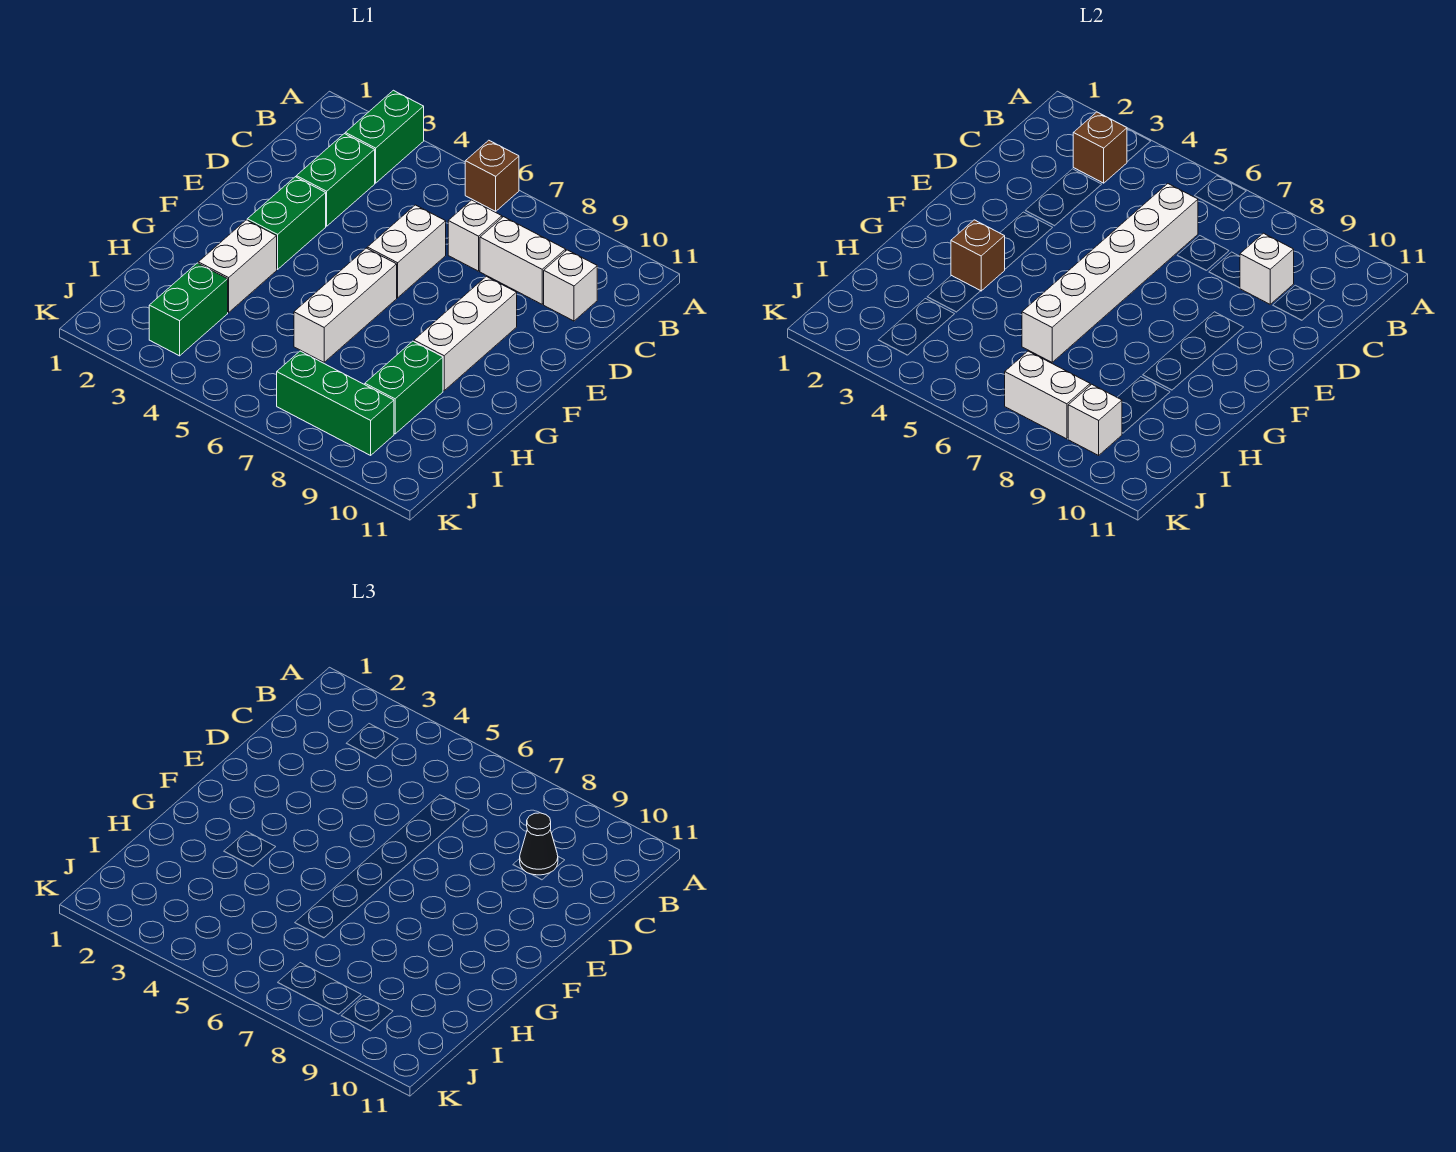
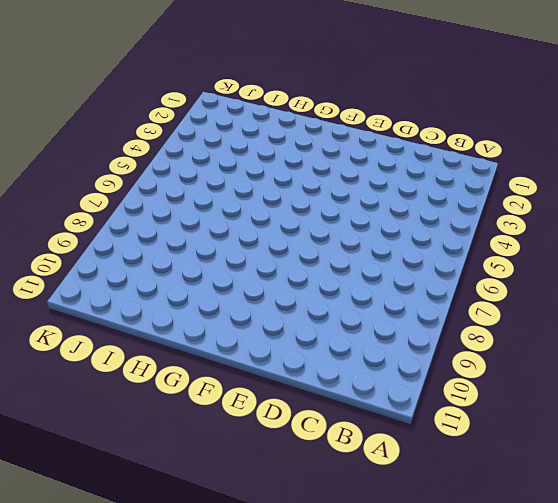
none -> green 1x2 brick [345,90,424,183]
none -> brown 1x1 brick [465,140,519,211]
none -> green 1x2 brick [296,134,375,226]

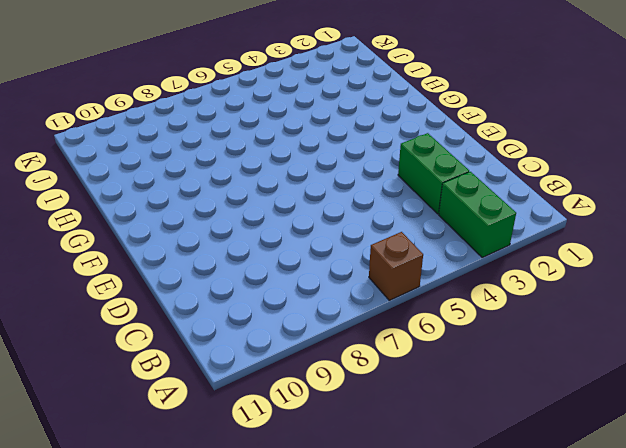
none -> white 1x1 brick [448,200,502,271]
none -> white 1x2 brick [480,217,566,304]
none -> white 1x1 brick [544,250,597,321]

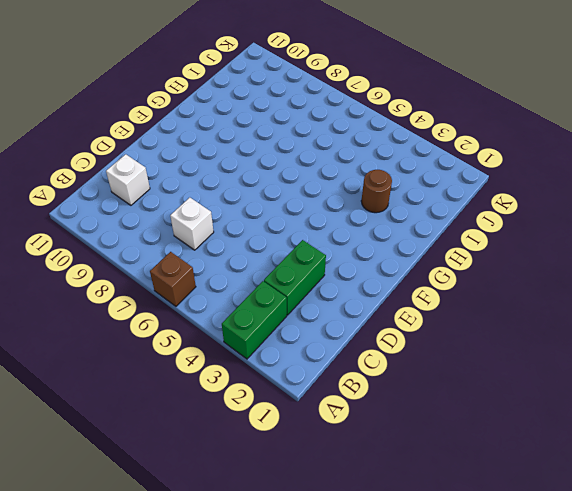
brown 1x1 round brick [361,170,392,213] -> white 1x2 brick [198,220,277,313]
none -> white 1x2 brick [480,217,566,304]
none -> white 1x2 brick [367,205,446,298]
none -> green 1x2 brick [247,177,326,269]

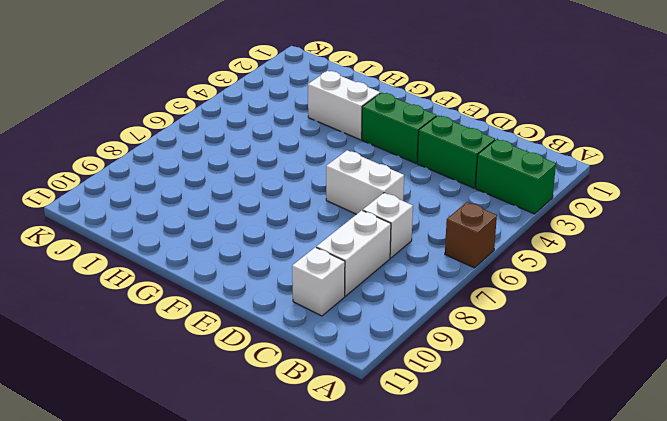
none -> white 1x3 brick [414,276,517,391]
none -> white 1x3 brick [294,248,397,362]
none -> green 1x2 brick [365,341,443,434]

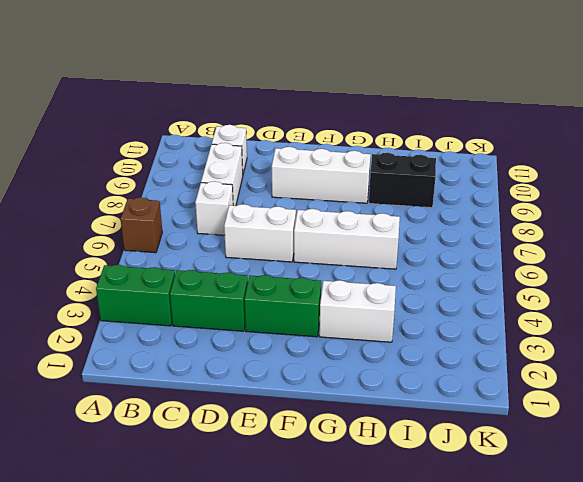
black 1x2 brick [369,153,436,208] -> green 1x2 brick [365,341,443,434]
none -> green 1x2 brick [149,263,228,356]
none -> green 1x3 brick [277,351,394,455]
none -> brown 1x1 brick [1073,112,1127,183]

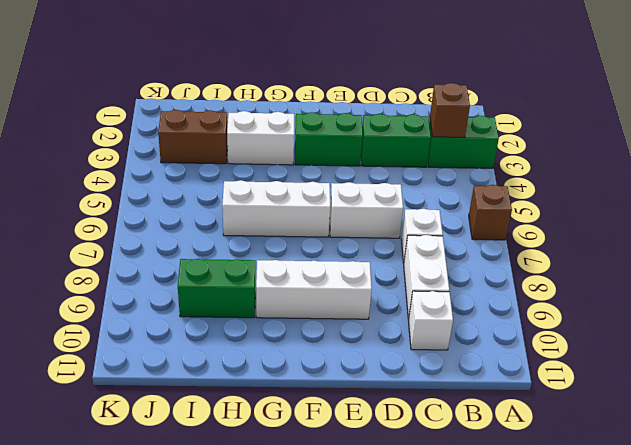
brown 1x2 brick [158,110,228,164] -> green 1x2 brick [149,263,228,356]
none -> green 1x3 brick [277,351,394,455]
none -> white 1x6 brick [1022,184,1198,362]
none -> white 1x1 brick [1240,233,1294,304]

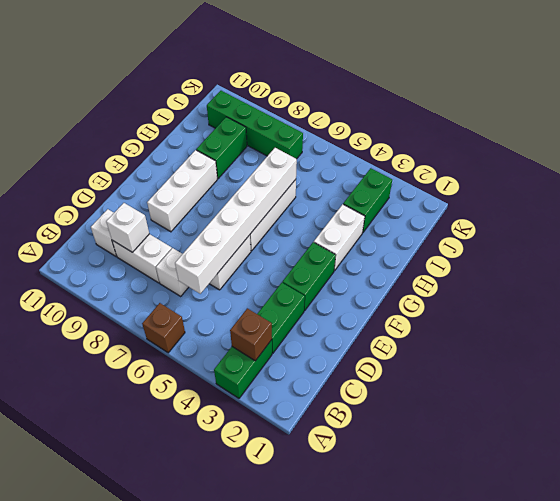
green 1x4 brick [207,91,303,159] -> green 1x3 brick [277,351,394,455]
none -> brown 1x1 brick [951,220,1005,291]
none -> white 1x2 brick [1005,351,1090,439]
none -> white 1x1 brick [1068,384,1122,455]

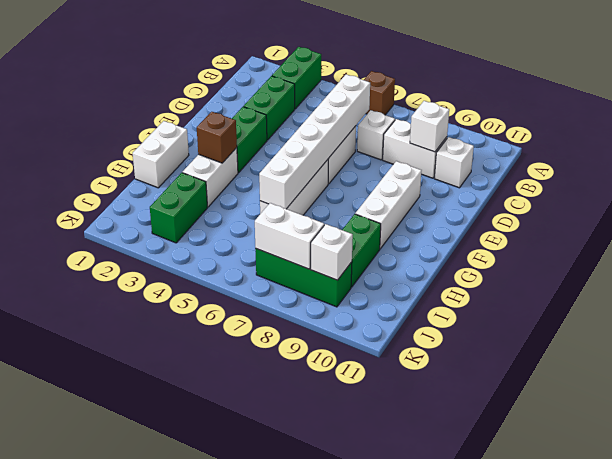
white 1x2 brick [133,121,189,188] -> none
none -> brown 1x1 brick [1073,112,1127,183]
none -> black 1x1 cone [520,813,558,875]

